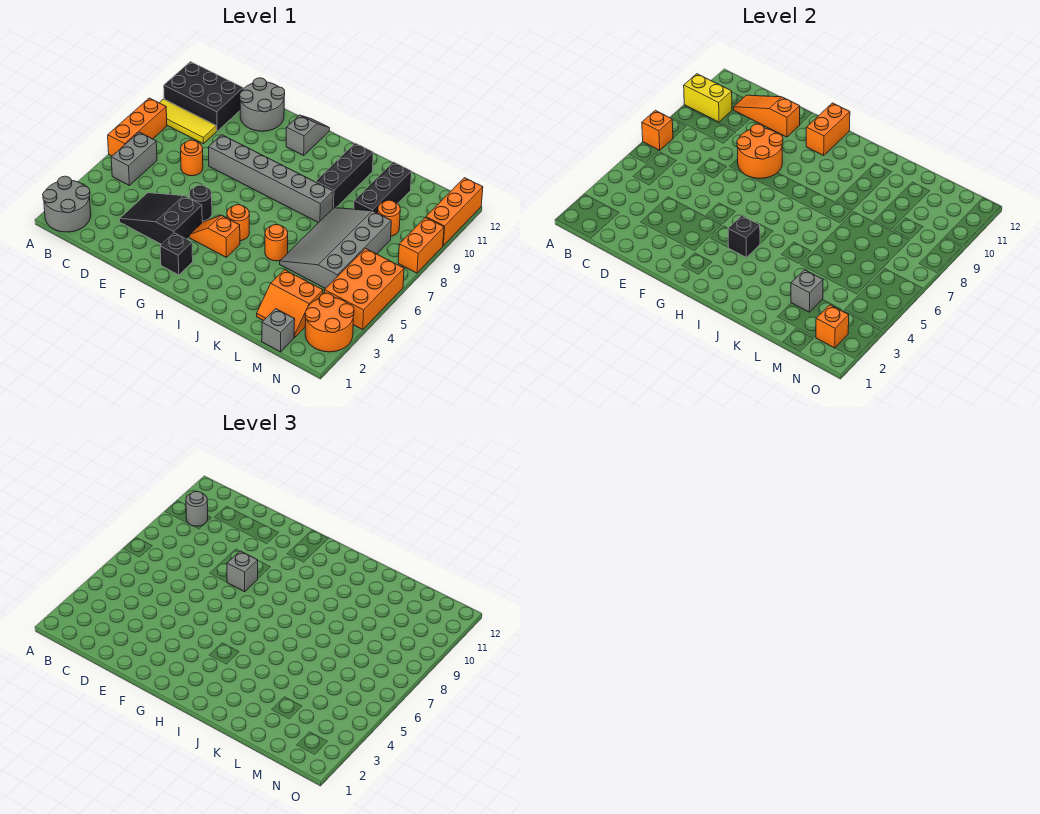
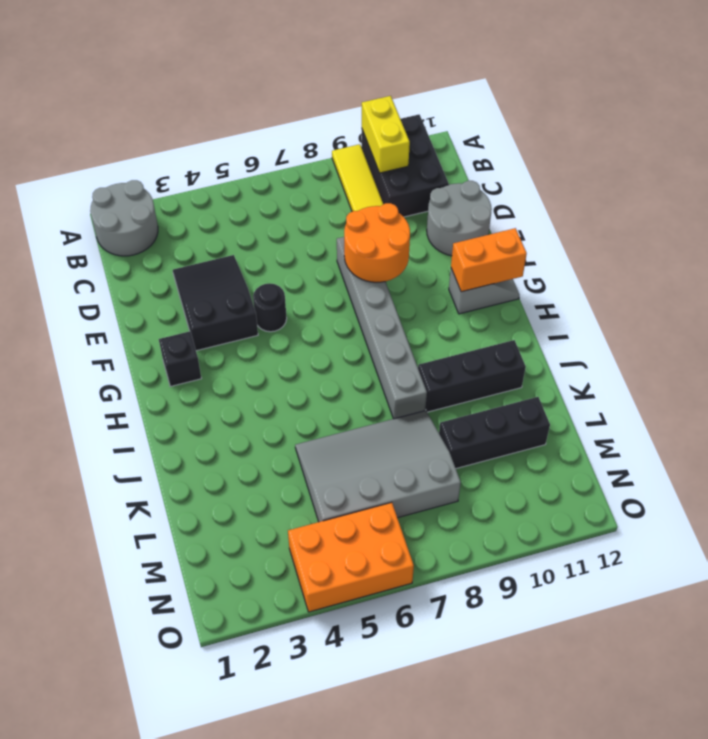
none -> orange 1x3 brick [108,98,167,156]
none -> grey 1x2 brick [111,132,157,185]
none -> orange 1x1 round brick [181,140,203,176]
none -> orange 1x2 slope [190,215,240,258]

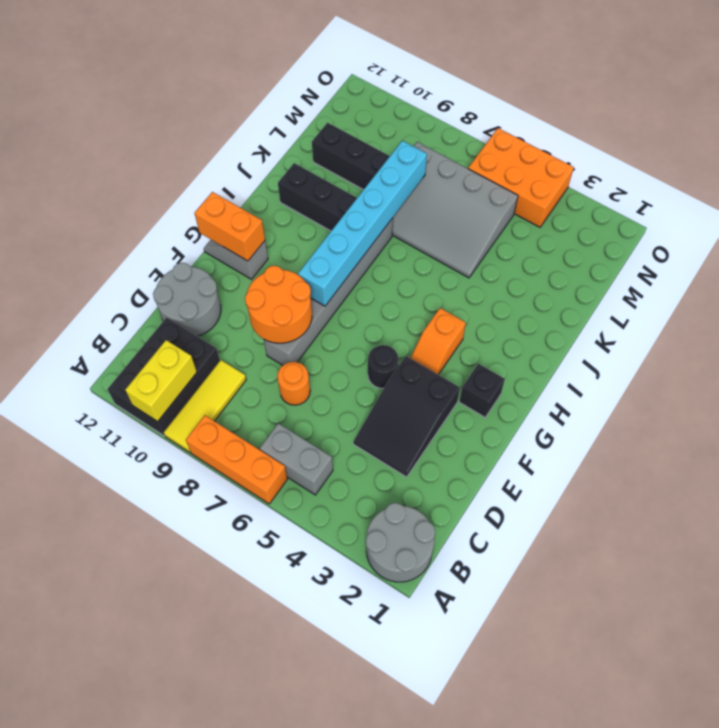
cyan 1x6 brick [298,141,427,306] -> none
none -> orange 1x1 round brick [227,205,249,241]
none -> orange 1x1 round brick [265,224,288,261]
none -> orange 2x2 slope [257,270,323,337]
none -> grey 1x1 brick [262,309,295,352]

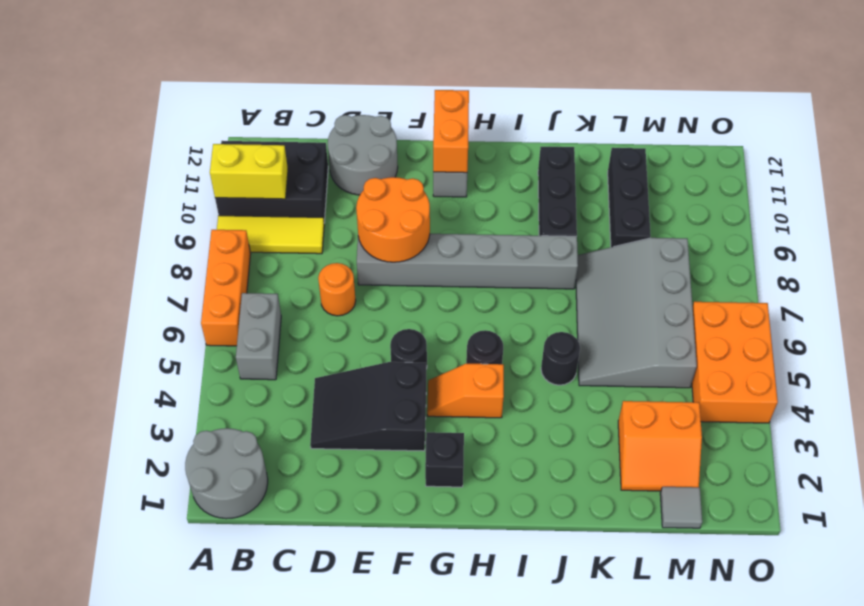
black 1x1 round brick [466,330,503,364] -> orange 1x1 round brick [227,205,249,241]
black 1x1 round brick [541,332,580,385] -> orange 1x1 round brick [265,224,288,261]
grey 1x1 tile [660,487,702,528] -> grey 1x1 brick [262,309,295,352]
none -> orange 1x1 round brick [378,200,400,236]
none -> orange 2x2 round brick [305,293,354,352]
none -> orange 1x2 brick [398,218,444,273]
none -> orange 1x3 brick [426,178,483,245]

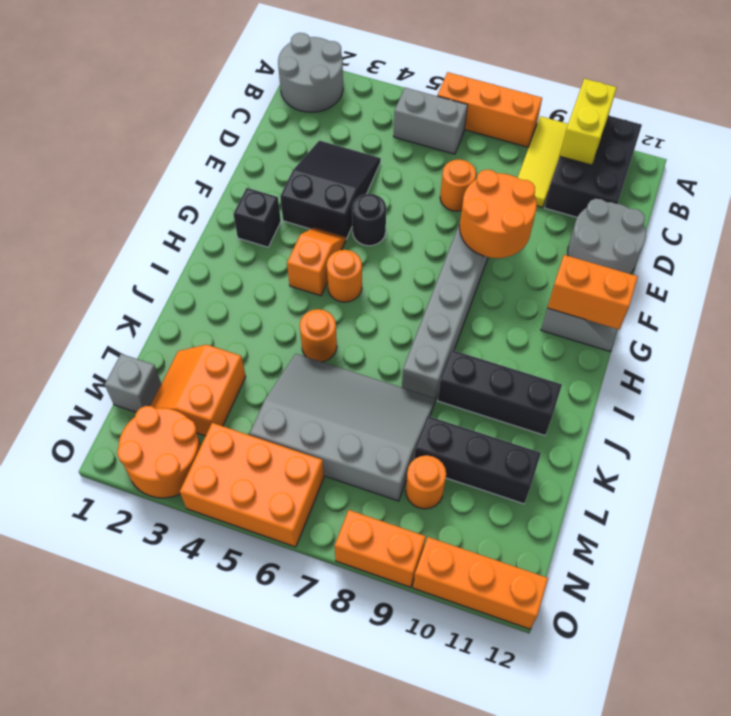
none -> orange 1x1 brick [642,110,673,151]
none -> orange 1x3 slope [734,95,800,137]
none -> black 1x1 brick [728,216,760,258]
none -> grey 1x1 brick [791,270,823,312]

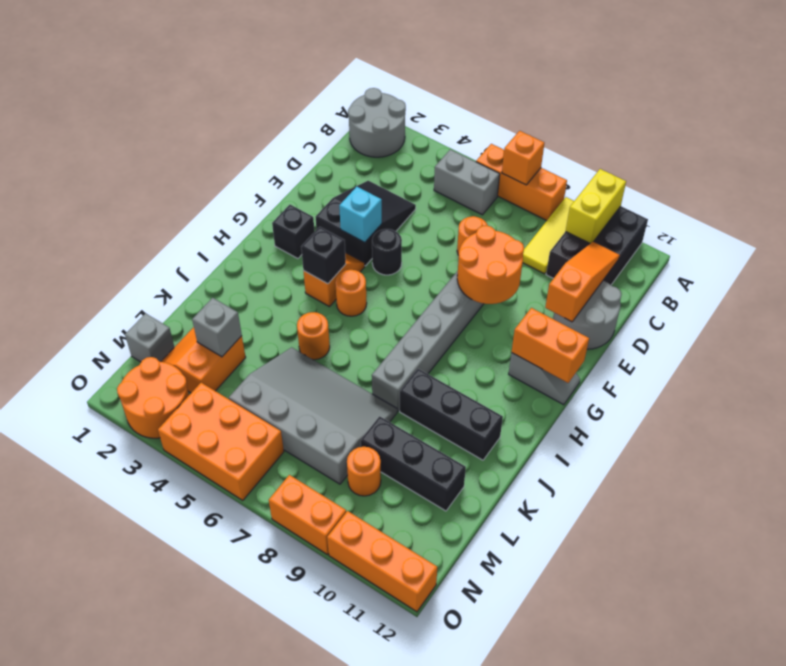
cyan 1x1 brick [339,187,382,243] -> none
none -> orange 1x1 brick [816,305,849,348]
none -> grey 1x1 round brick [186,491,208,526]
none -> grey 1x1 brick [227,551,258,592]

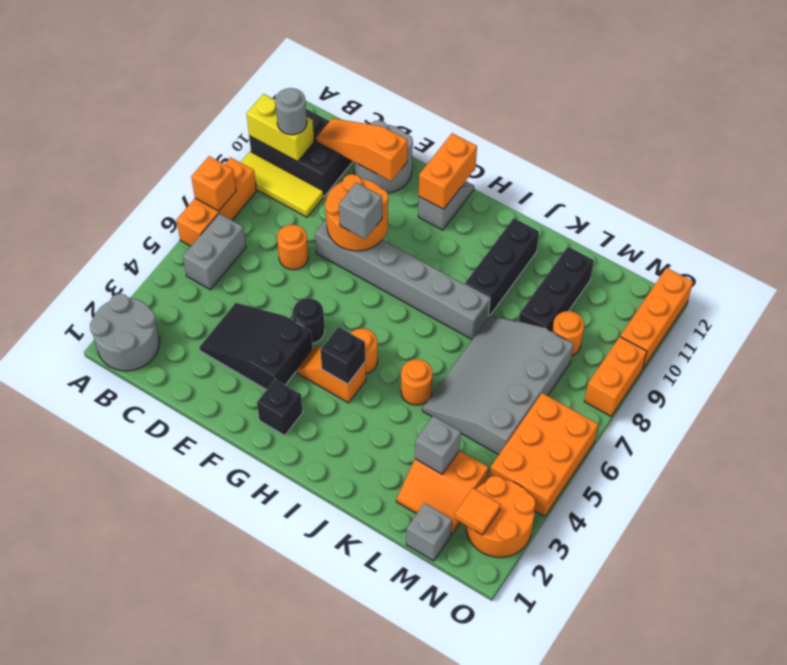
orange 1x1 tile [455,488,501,535] -> orange 1x1 brick [816,305,849,348]

